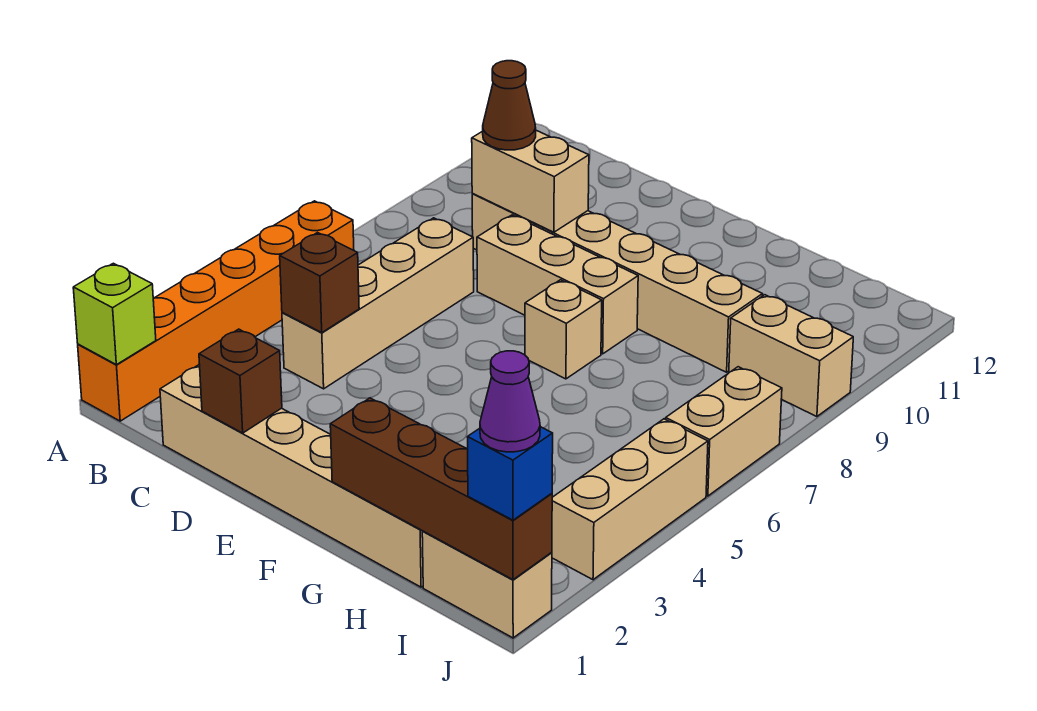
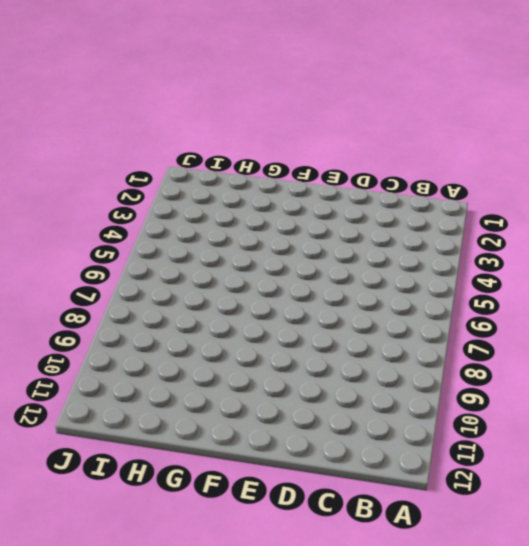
none -> orange 1x6 brick [78,201,354,421]
none -> tan 1x6 brick [160,364,423,587]
none -> tan 1x4 brick [282,218,474,389]

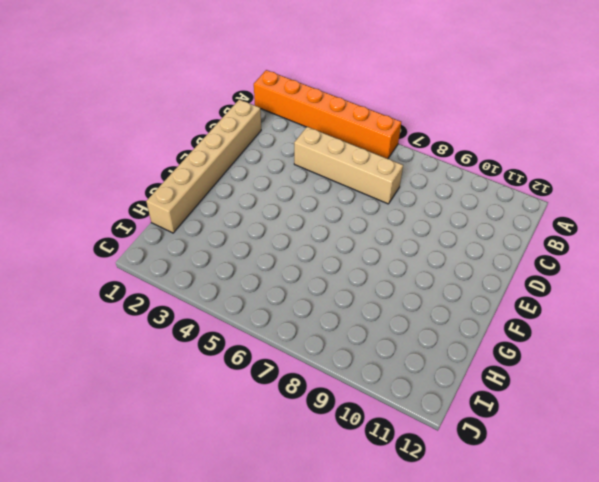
none -> tan 1x6 brick [472,194,763,372]
none -> tan 1x3 brick [477,215,638,354]
none -> tan 1x1 brick [525,280,602,379]

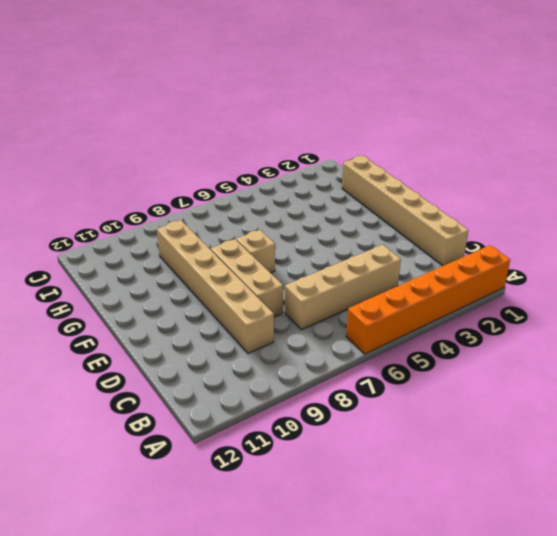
none -> tan 1x2 brick [422,531,552,638]
none -> tan 1x2 brick [729,295,853,417]
none -> tan 1x3 brick [552,419,708,580]

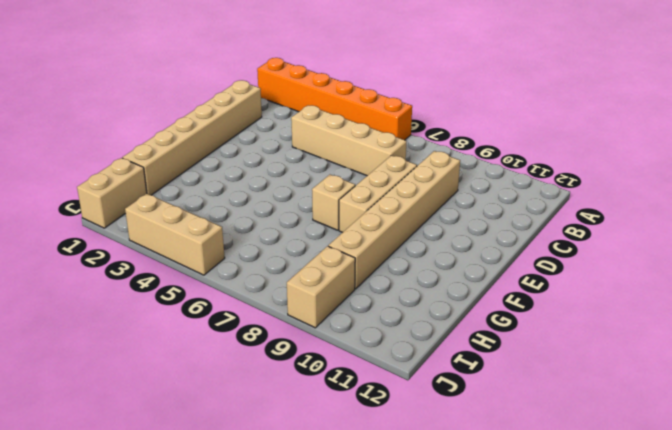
none -> tan 1x2 brick [666,367,782,496]
none -> lime 1x1 brick [73,263,156,365]
none -> brown 1x1 brick [280,233,359,332]

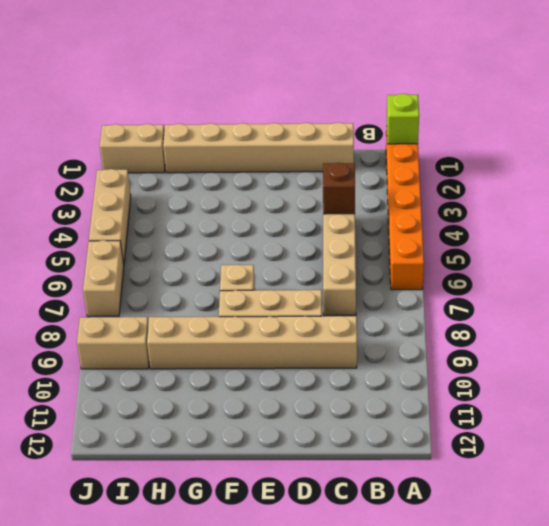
none -> tan 1x2 brick [472,130,589,232]
none -> brown 1x1 brick [199,329,282,433]
none -> brown 1x4 brick [330,398,552,580]

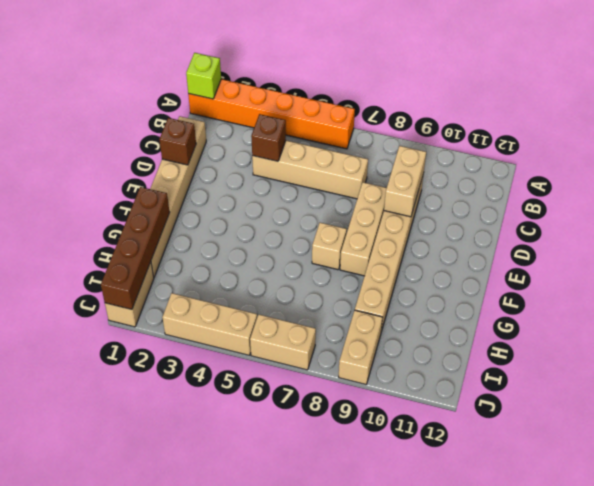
none -> brown 1x1 cone [483,61,536,150]
none -> blue 1x1 brick [468,427,553,520]
none -> purple 1x1 cone [480,351,540,452]

